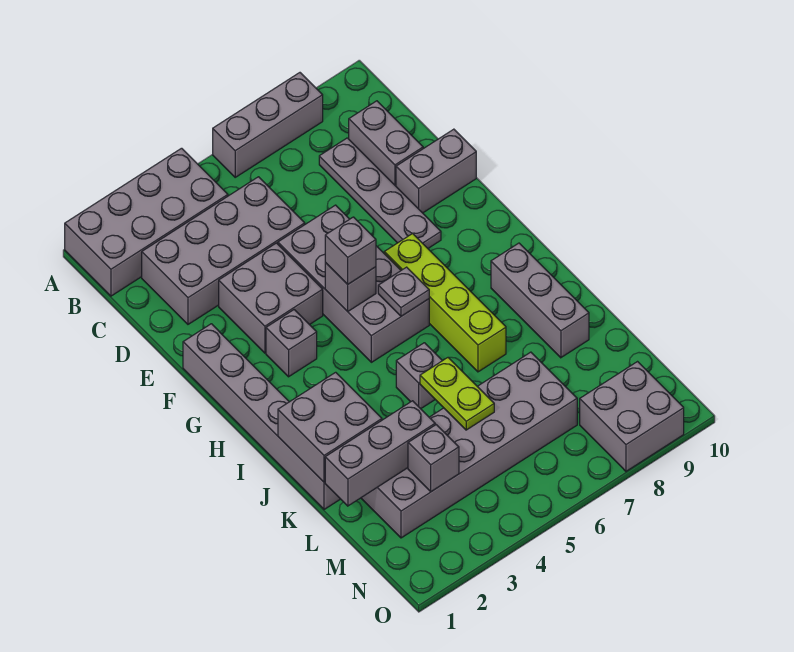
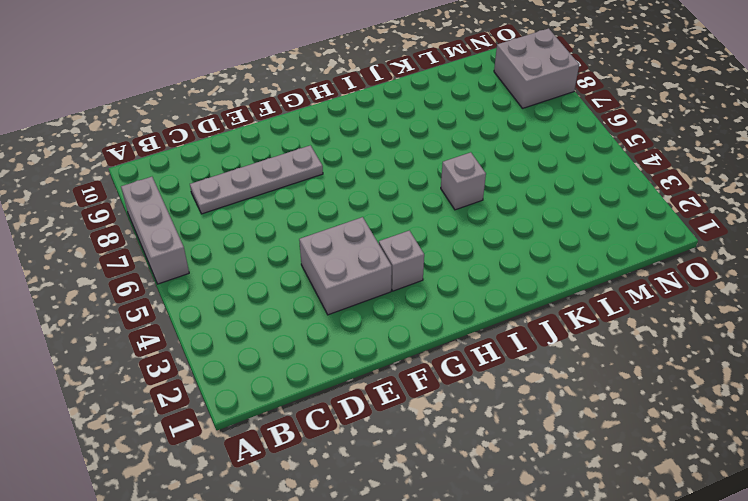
none -> grey 2x4 brick [65,148,228,296]
none -> grey 2x4 brick [142,177,305,324]
none -> grey 1x2 brick [349,101,423,186]

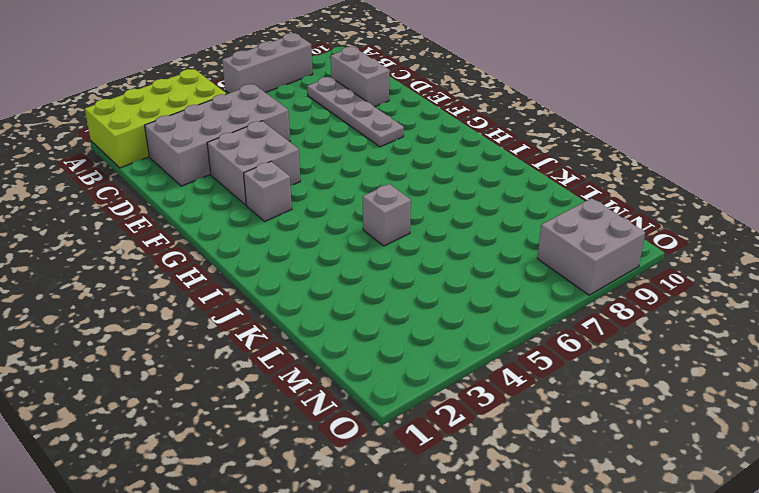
lime 2x4 brick [85,69,226,168] -> grey 2x4 brick [65,148,228,296]
none -> grey 2x4 brick [278,205,429,362]
none -> grey 1x2 brick [396,129,476,213]
none -> grey 1x6 brick [183,324,340,510]

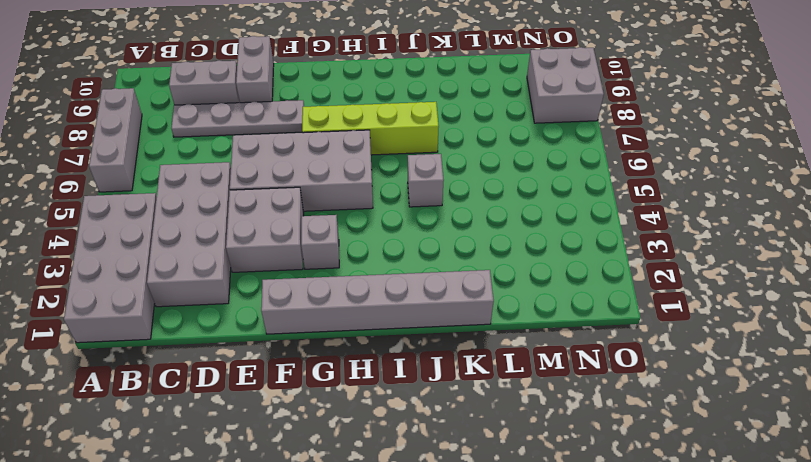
none -> grey 1x3 brick [491,243,589,358]
none -> grey 2x6 brick [361,352,577,538]
none -> grey 1x1 brick [325,263,376,312]

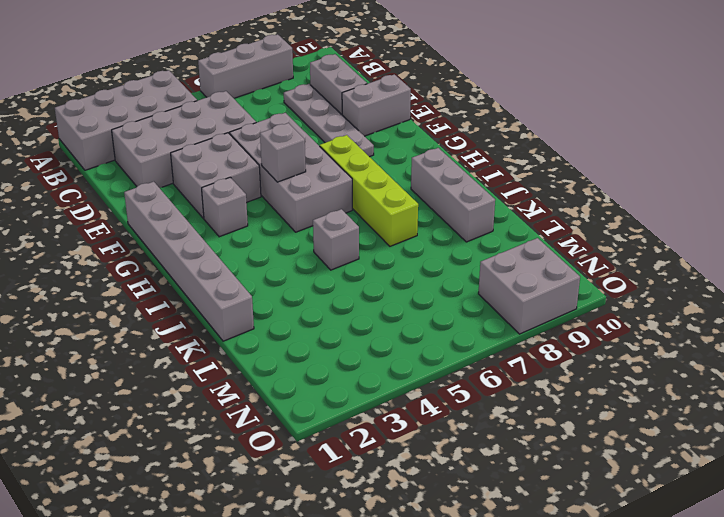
none -> grey 2x6 brick [361,352,577,538]
none -> grey 1x1 plate [378,267,429,316]
none -> grey 2x2 brick [278,372,382,482]

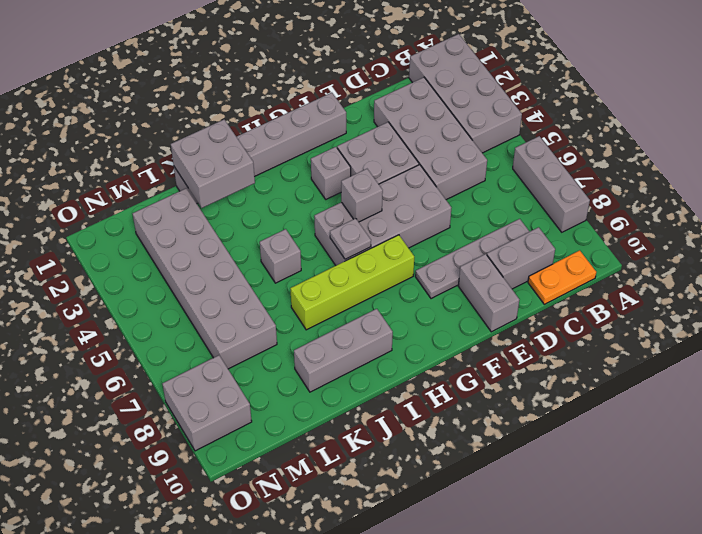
orange 1x2 plate [528,250,596,304] -> none
none -> lime 1x2 plate [420,358,494,430]
none -> grey 1x3 brick [325,401,435,506]
none -> grey 1x1 brick [408,425,459,492]

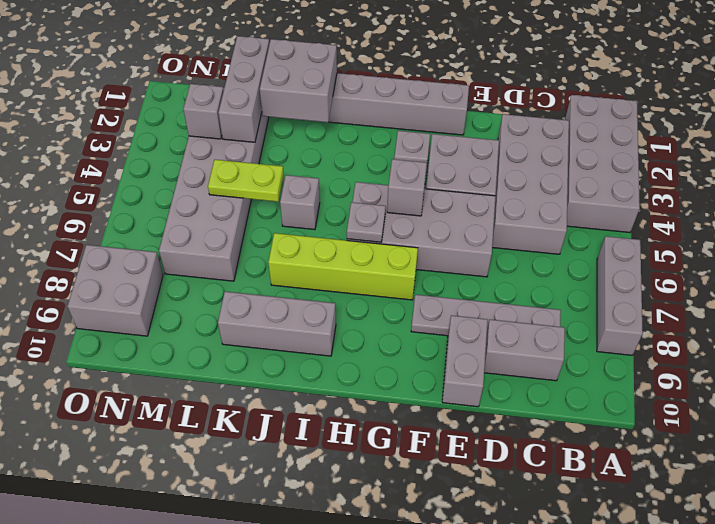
none -> grey 1x1 brick [325,217,376,284]

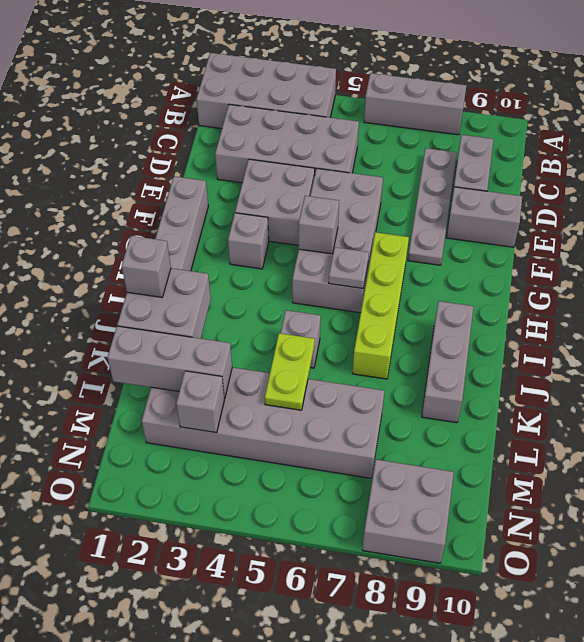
grey 1x1 brick [122,236,171,297] -> grey 1x1 brick moved to [325,217,376,284]

